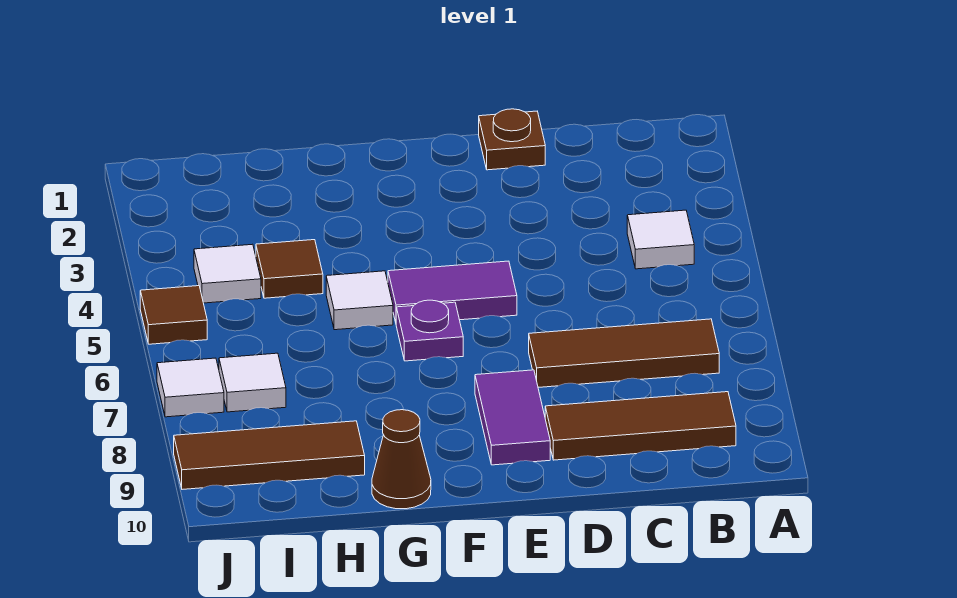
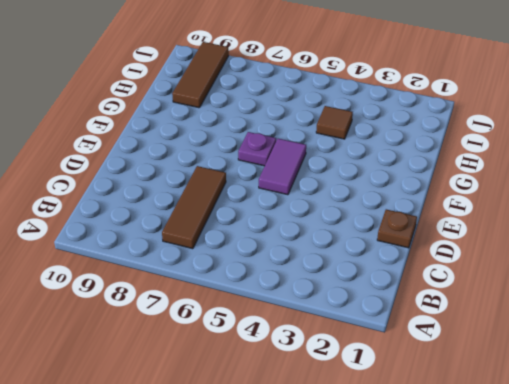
none -> white 1x1 tile [627,210,694,269]
none -> brown 1x3 tile [545,392,736,460]
none -> purple 1x2 tile [475,370,550,465]

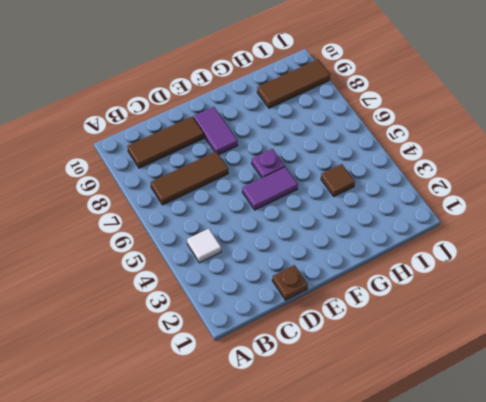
none -> white 1x1 tile [326,271,393,330]
none -> brown 1x1 cone [372,410,431,509]
none -> white 1x1 tile [194,244,261,303]

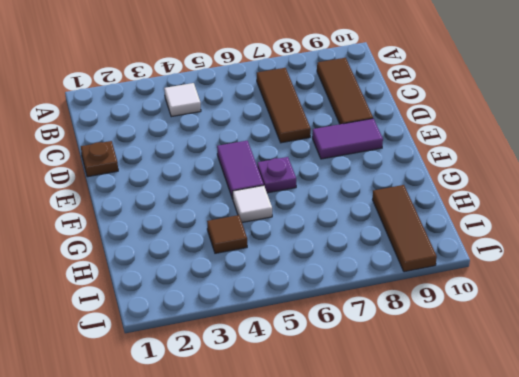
none -> brown 1x1 cone [372,410,431,509]
none -> white 1x1 tile [194,244,261,303]
none -> white 1x1 tile [219,353,286,412]

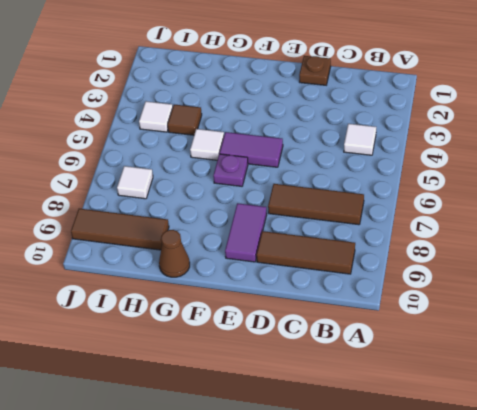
none -> brown 1x1 tile [140,286,207,344]
none -> white 1x1 tile [157,358,224,417]

